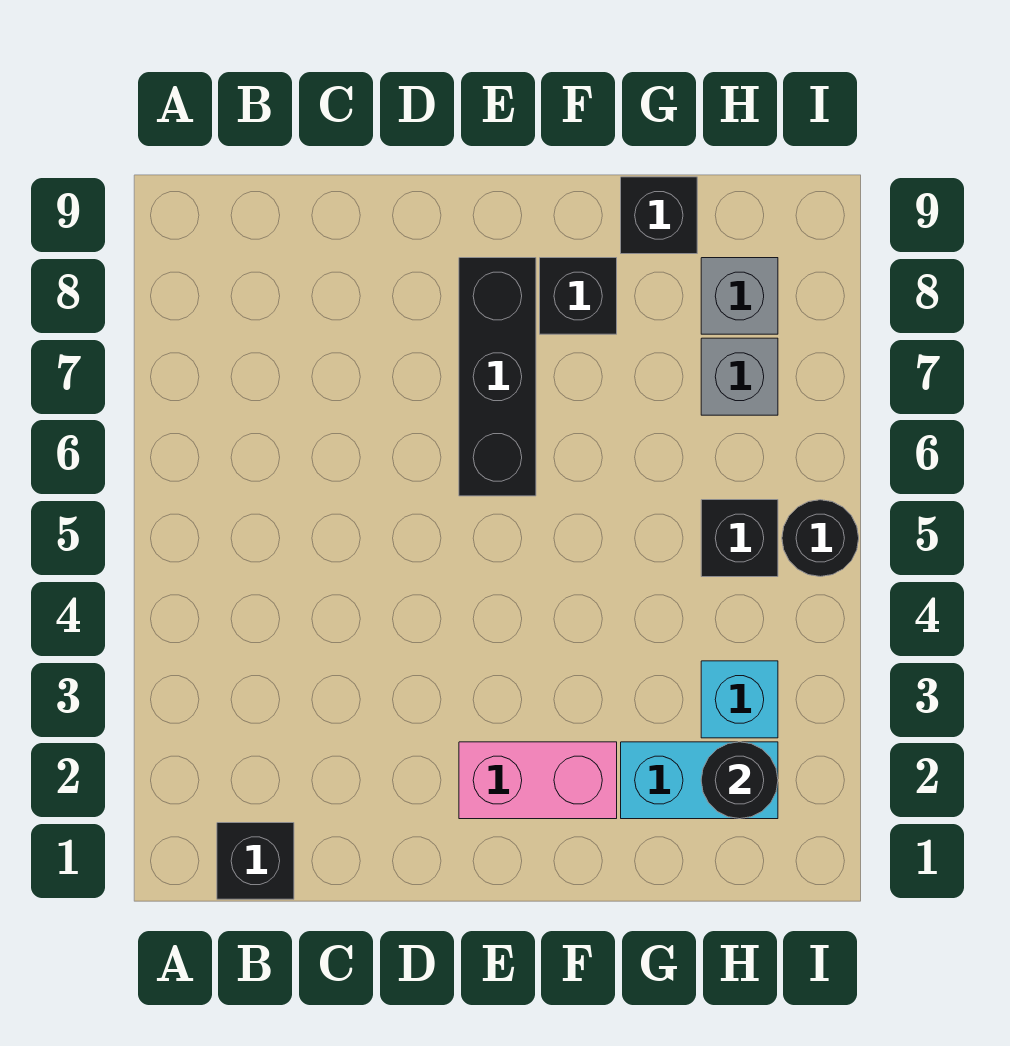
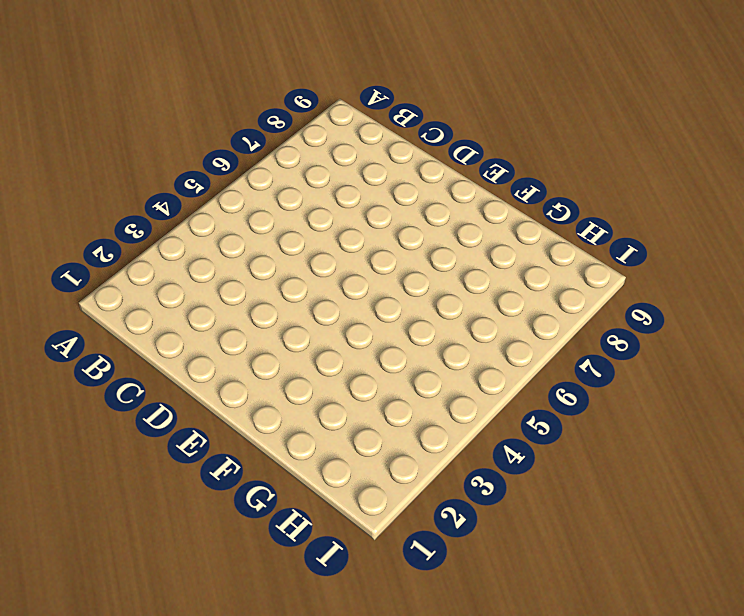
none -> black 1x1 brick [217,823,294,899]
none -> pink 1x2 brick [459,742,617,819]
none -> black 1x3 brick [459,258,536,496]

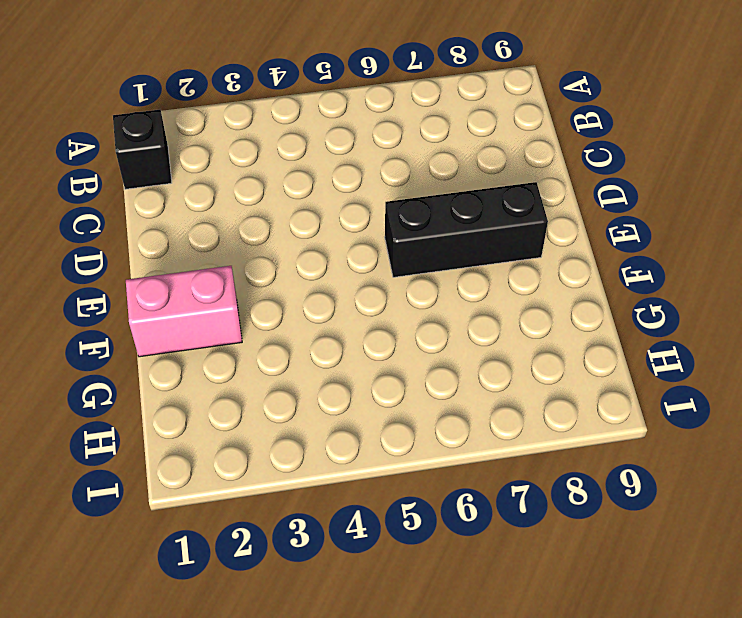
pink 1x2 brick [126,266,242,357] -> pink 1x2 brick turned to [459,742,617,819]
none -> black 1x1 brick [540,258,617,334]
none -> cyan 1x2 brick [621,742,778,819]
none -> black 1x1 brick [621,177,697,254]

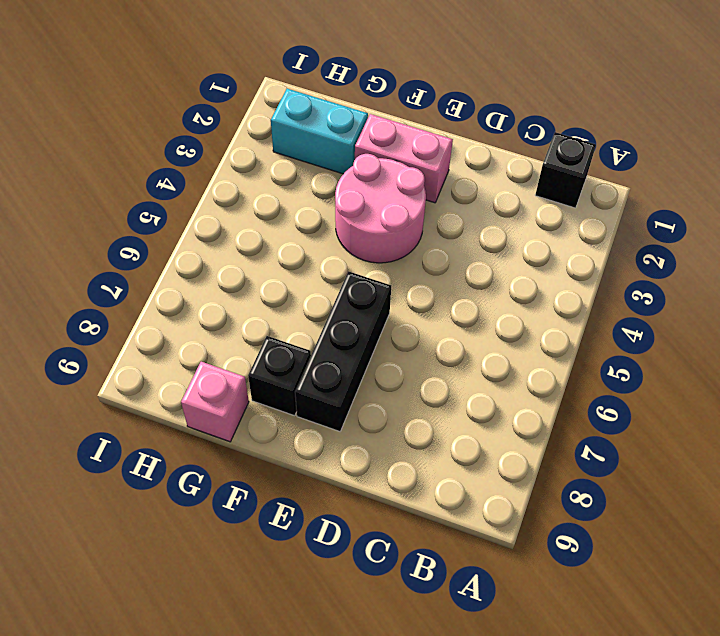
pink 2x2 round brick [335,154,426,263] -> none
pink 1x1 brick [181,362,249,442] -> black 1x1 brick [621,177,697,254]
none -> cyan 1x1 brick [701,661,778,738]
none -> black 1x1 brick [701,500,778,577]
none -> grey 1x1 brick [701,338,778,415]

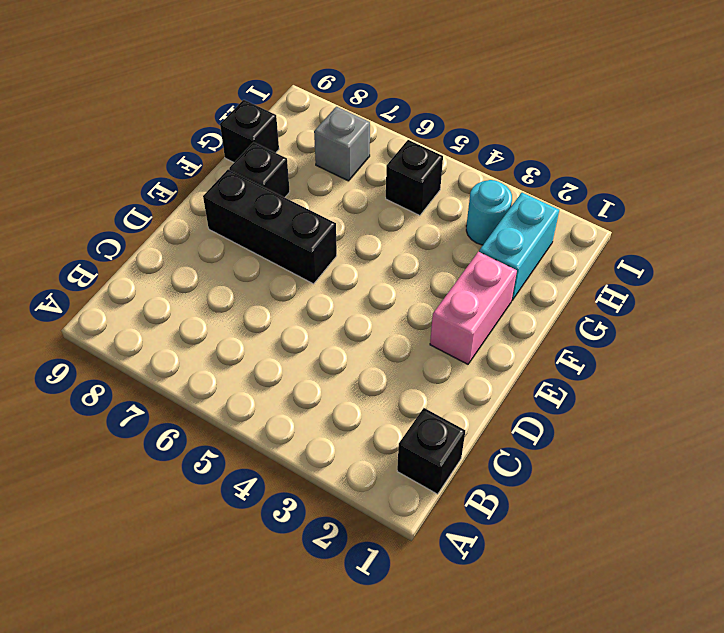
cyan 1x1 round brick [466,180,512,245] -> cyan 1x1 brick [701,661,778,738]
none -> grey 1x1 brick [701,258,778,334]
none -> black 1x1 round brick [782,500,859,577]
none -> black 1x1 round brick [701,742,778,819]

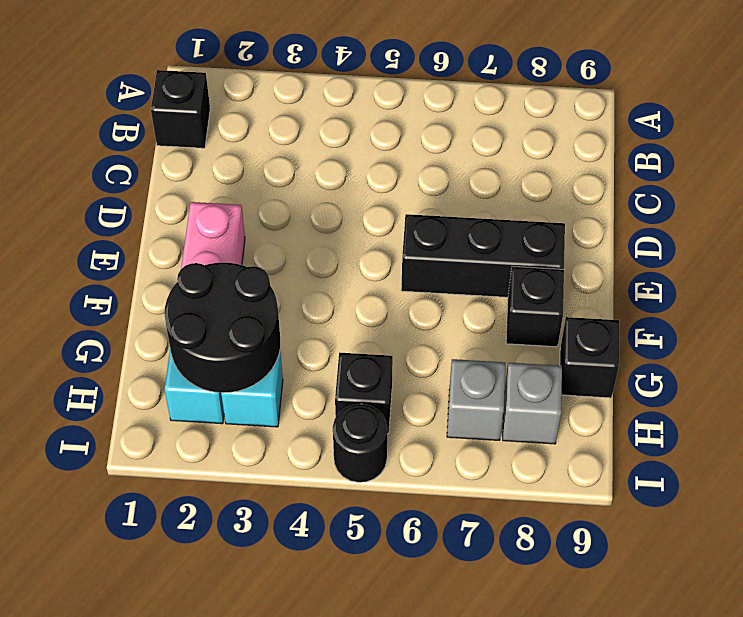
black 2x2 round brick [165,262,280,393] -> black 1x1 round brick [701,742,778,819]

